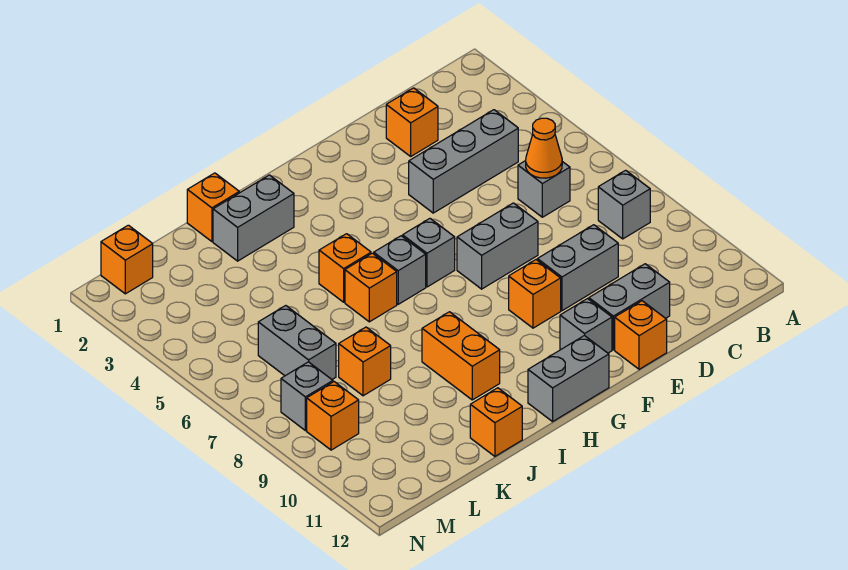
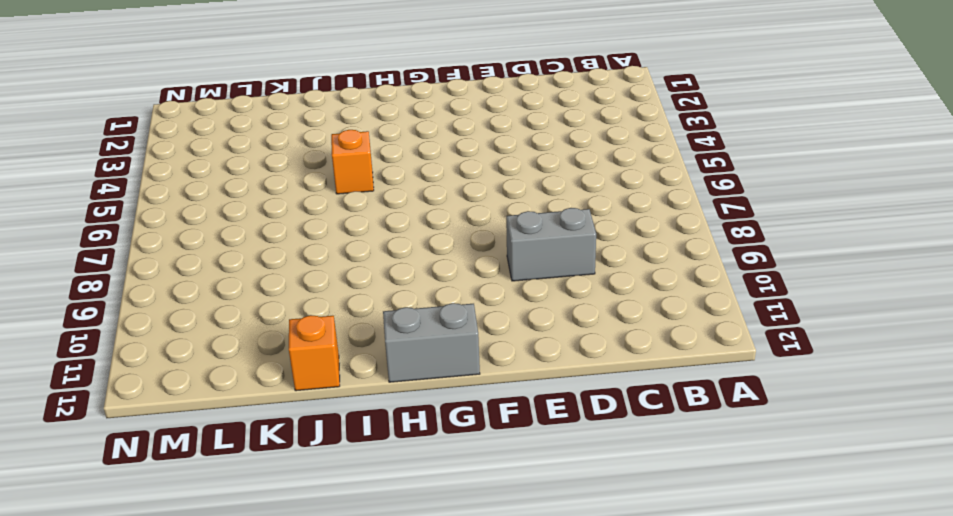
none -> grey 1x1 brick [598,170,650,239]
none -> grey 1x3 brick [409,110,518,213]
none -> grey 1x1 brick [518,161,570,217]

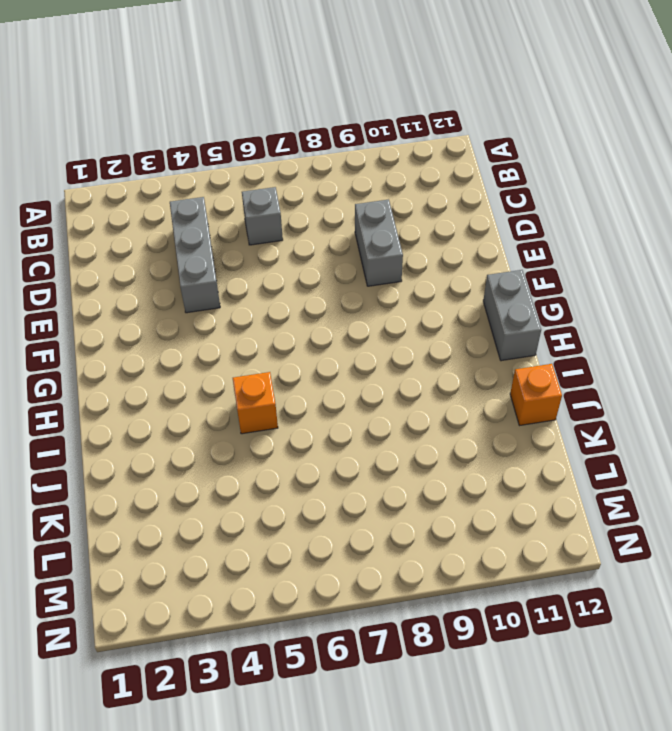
none -> grey 1x1 brick [598,170,650,239]
none -> orange 1x1 brick [386,88,438,156]
none -> grey 1x2 brick [589,264,670,350]

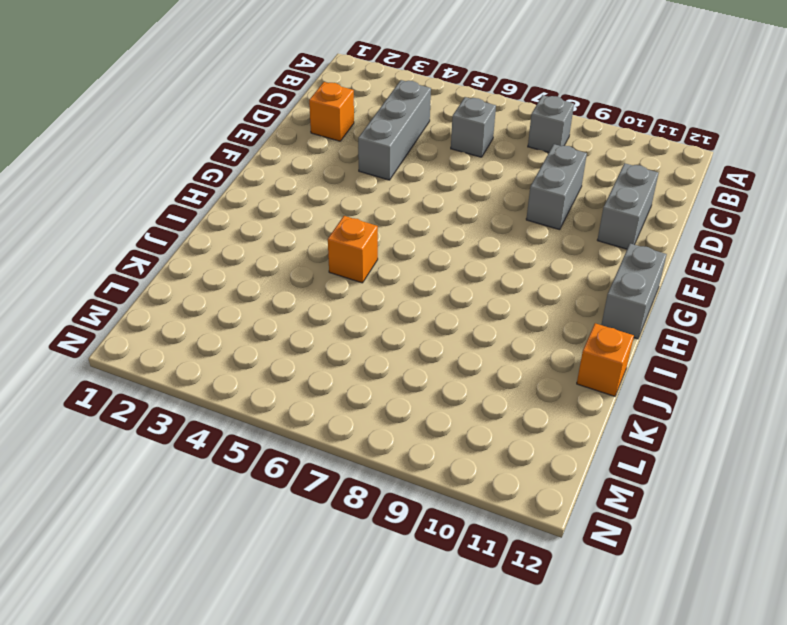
none -> grey 1x2 brick [457,203,538,289]
none -> orange 1x1 brick [615,301,667,369]
none -> orange 1x1 brick [509,260,561,328]

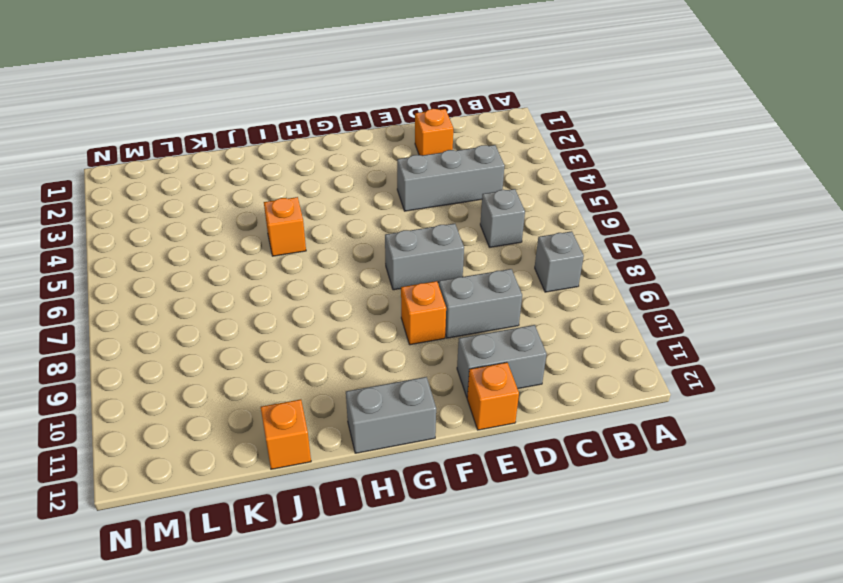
none -> grey 1x1 brick [560,299,612,353]
none -> grey 1x1 brick [403,219,455,287]
none -> grey 1x1 brick [374,236,426,304]

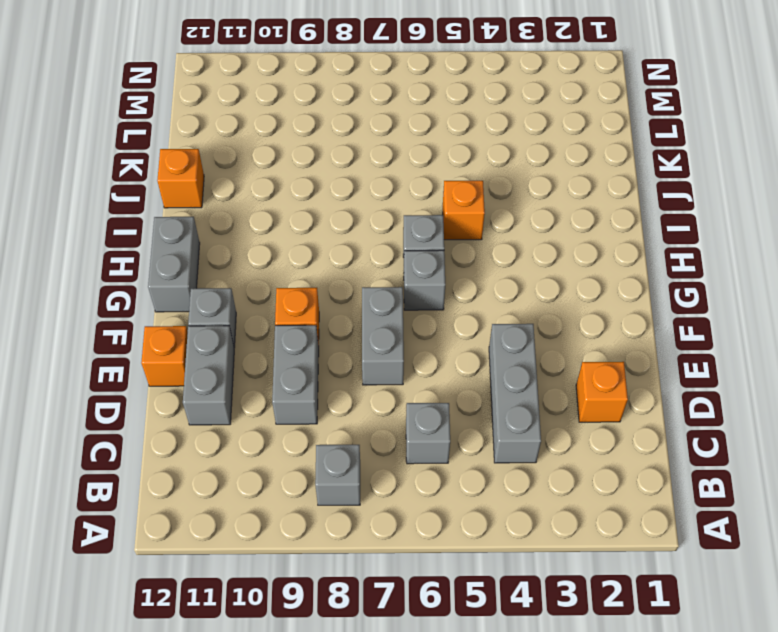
none -> grey 1x2 brick [213,175,294,261]
none -> orange 1x1 brick [345,253,397,322]
none -> orange 1x2 brick [422,312,500,400]

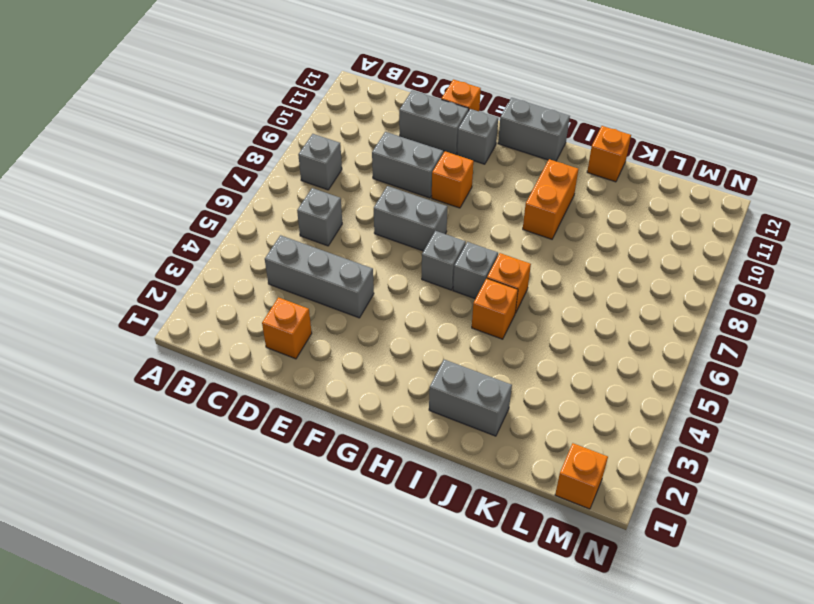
none -> orange 1x1 brick [187,173,239,241]
none -> orange 1x1 brick [339,327,391,396]
none -> grey 1x2 brick [258,306,336,379]

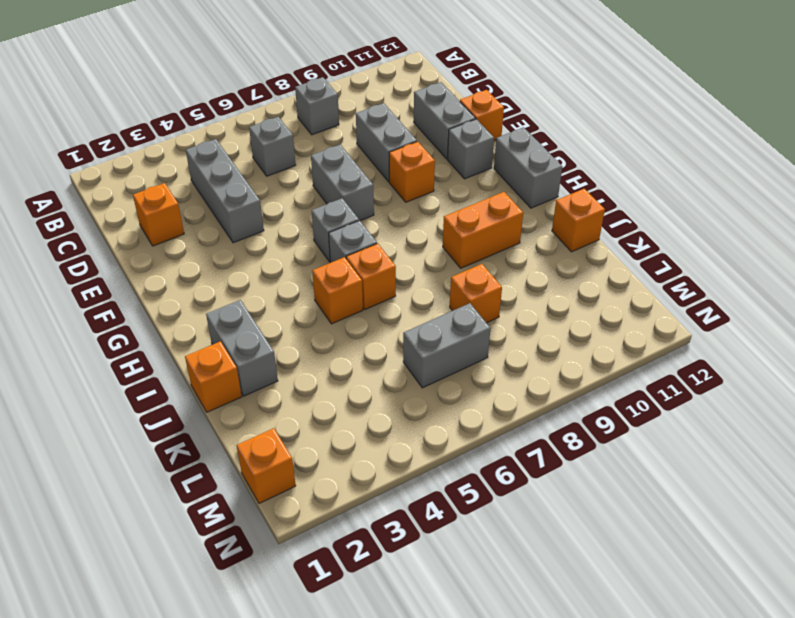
none -> grey 1x1 brick [281,362,333,431]
none -> orange 1x1 brick [307,382,359,450]
none -> orange 1x1 cone [526,118,562,178]

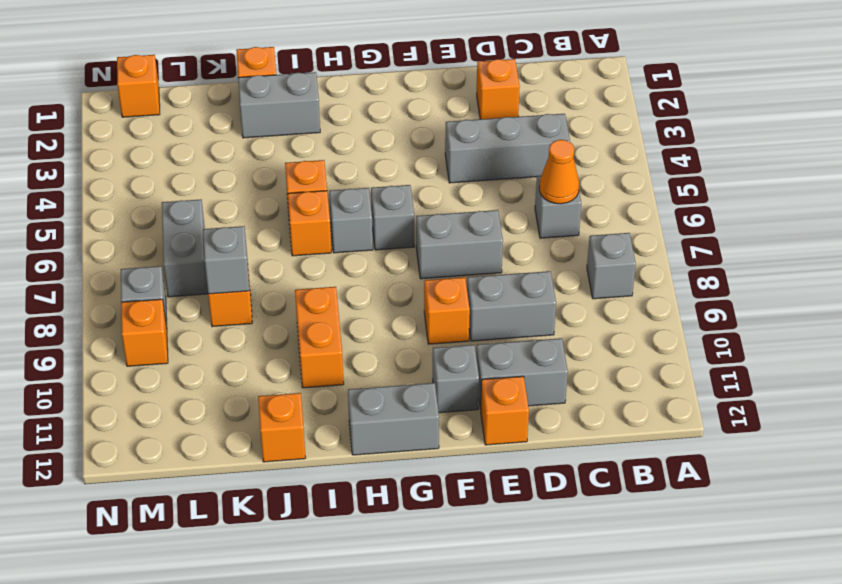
grey 1x1 brick [203,226,249,294] -> none

